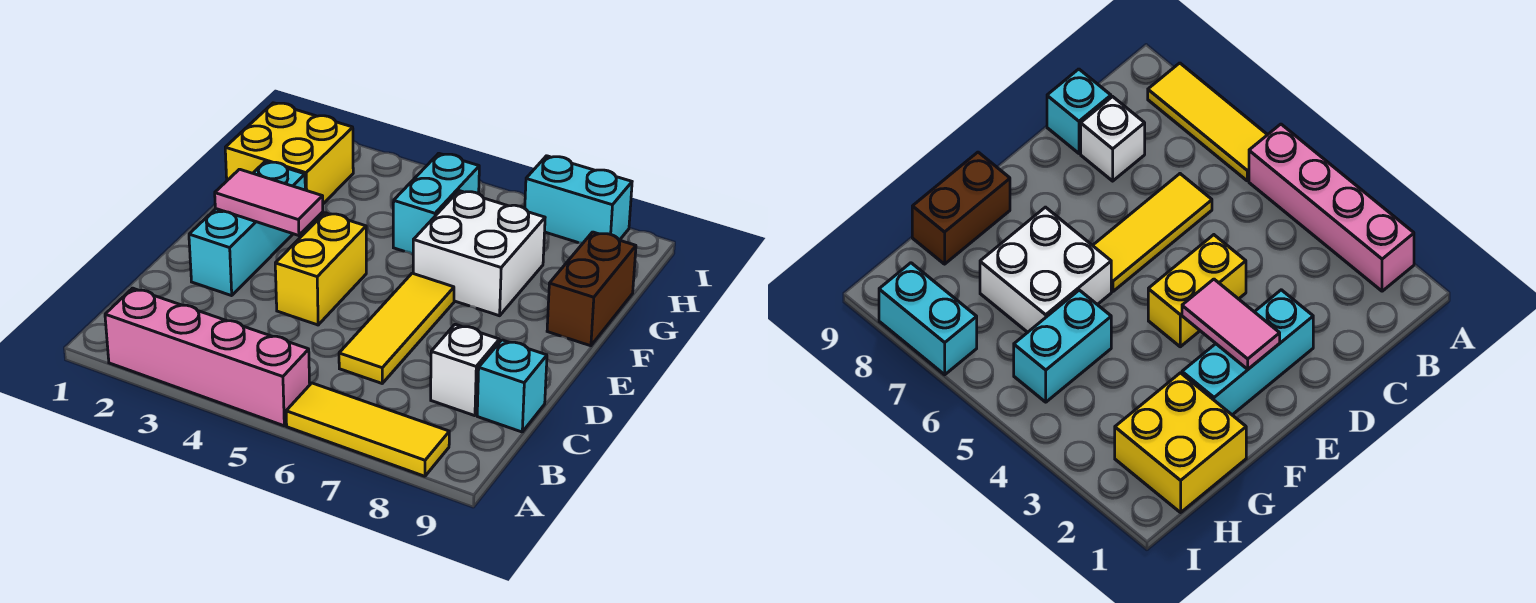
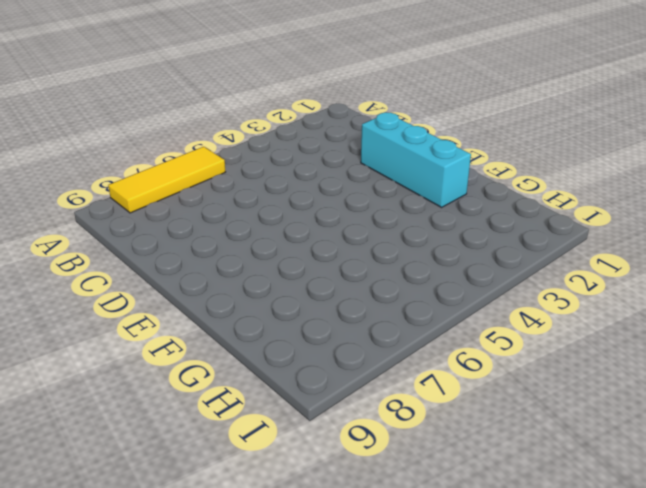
none -> pink 1x4 brick [105,288,310,426]
none -> yellow 1x3 tile [339,273,454,383]
none -> white 1x1 brick [431,324,499,416]

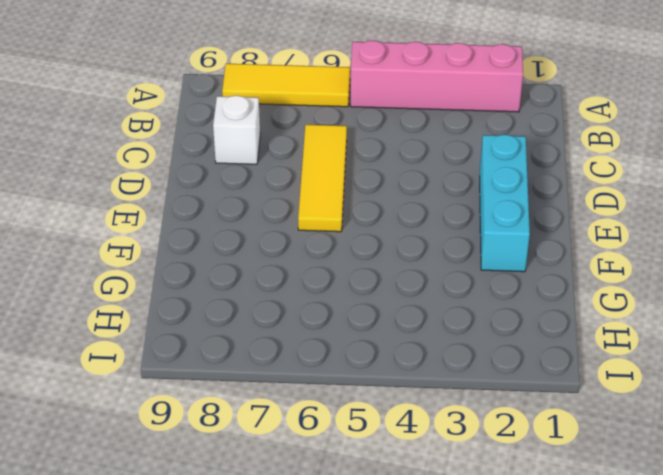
none -> cyan 1x1 brick [477,340,547,432]
none -> yellow 1x2 brick [275,213,366,325]
none -> white 2x2 brick [413,191,545,316]

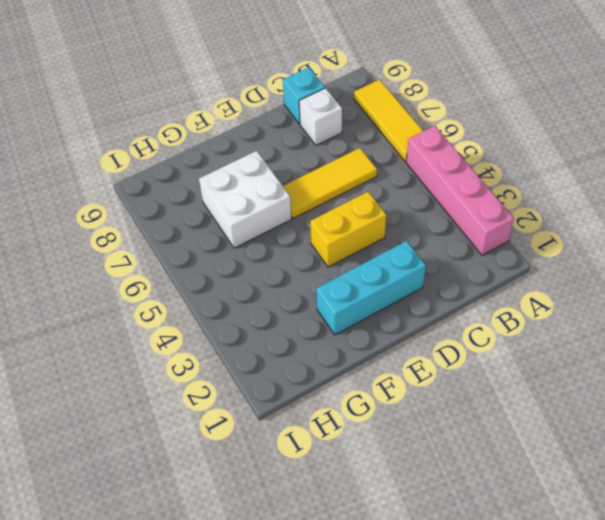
none -> brown 1x2 brick [547,232,636,346]
none -> yellow 2x2 brick [225,103,353,204]
none -> cyan 1x2 brick [393,153,479,254]

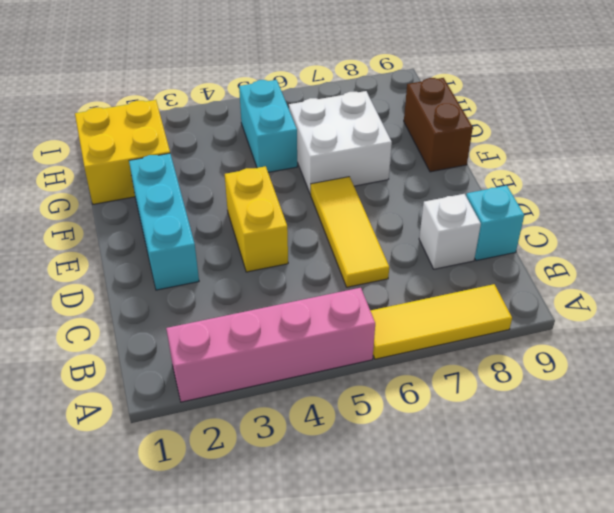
none -> cyan 1x2 brick [525,156,632,243]
none -> pink 1x2 tile [215,169,323,236]

